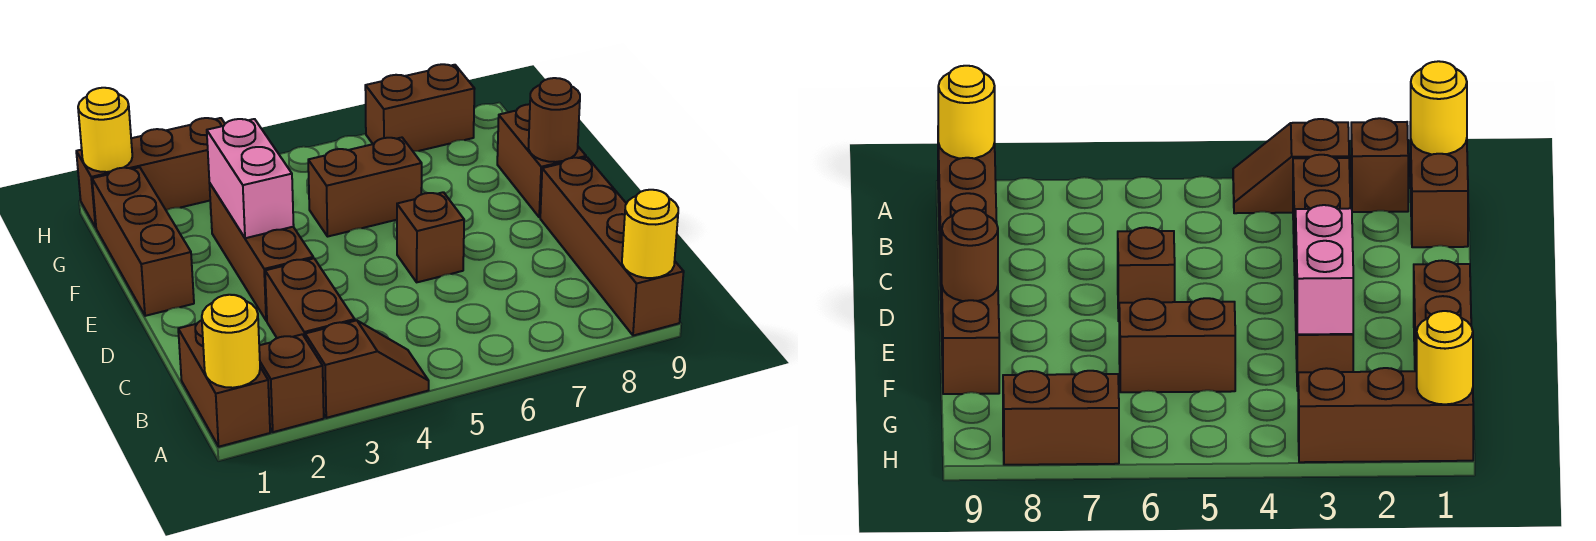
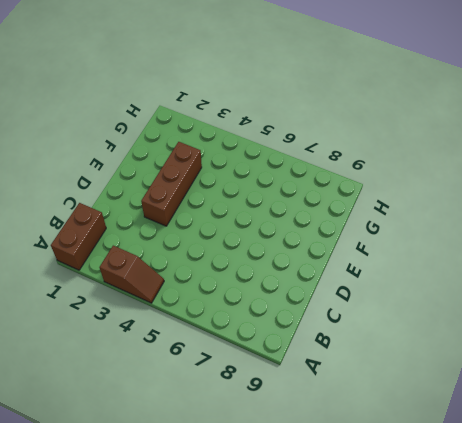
none -> brown 1x1 brick [259,334,324,432]
none -> brown 1x4 brick [540,157,684,336]
none -> brown 1x2 brick [265,258,355,338]

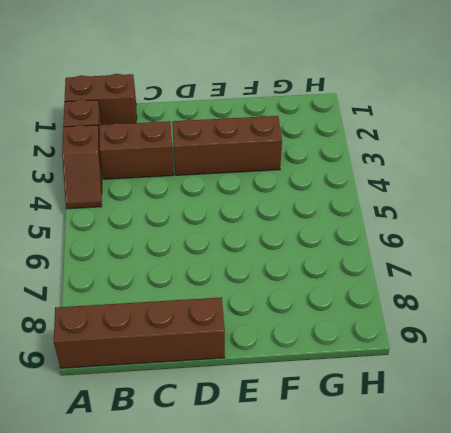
none -> brown 1x1 brick [397,192,464,282]
none -> brown 1x3 brick [92,167,194,316]
none -> brown 1x2 brick [497,104,586,217]

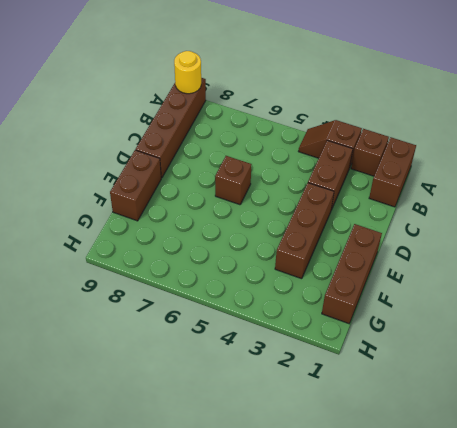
none -> brown 1x2 brick [308,138,422,236]
none -> brown 1x3 brick [76,118,225,227]
none -> brown 1x2 brick [365,64,475,151]

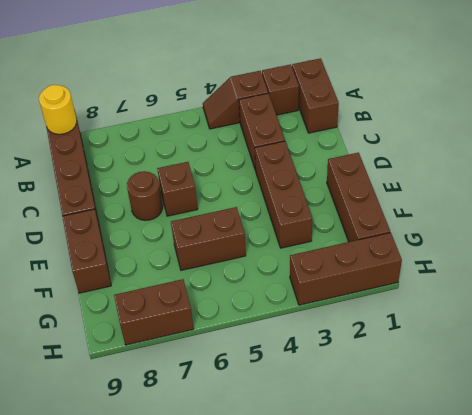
brown 1x1 round brick [127,171,163,220] -> brown 1x1 round brick moved to [528,78,580,162]
none -> yellow 1x1 round brick [202,295,260,388]
none -> pink 1x2 brick [207,119,294,238]
none -> yellow 1x1 round brick [78,88,132,172]

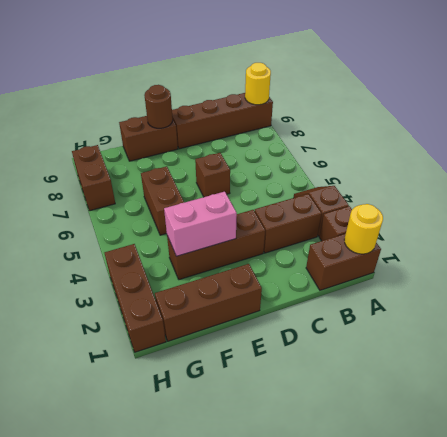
none -> yellow 1x1 round brick [78,88,132,172]

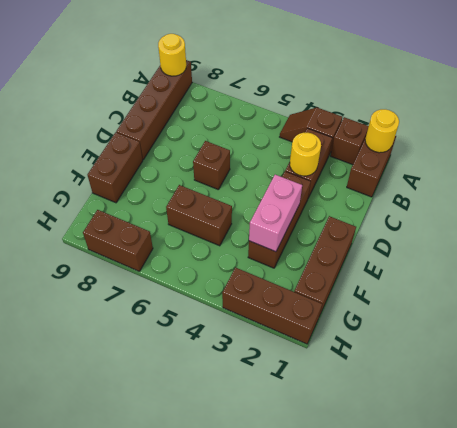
yellow 1x1 round brick [290,133,321,176] -> yellow 1x1 round brick moved to [78,88,132,172]
none -> brown 1x1 round brick [528,78,580,162]

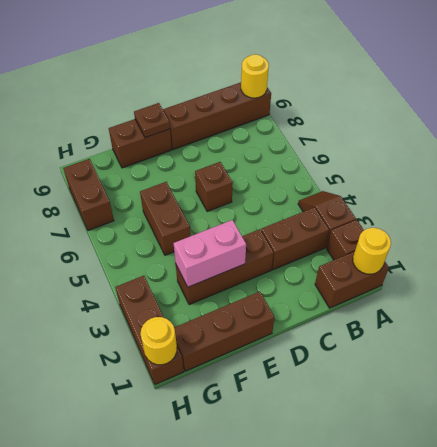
brown 1x1 plate [134,103,170,138] -> brown 1x1 round brick [528,78,580,162]

